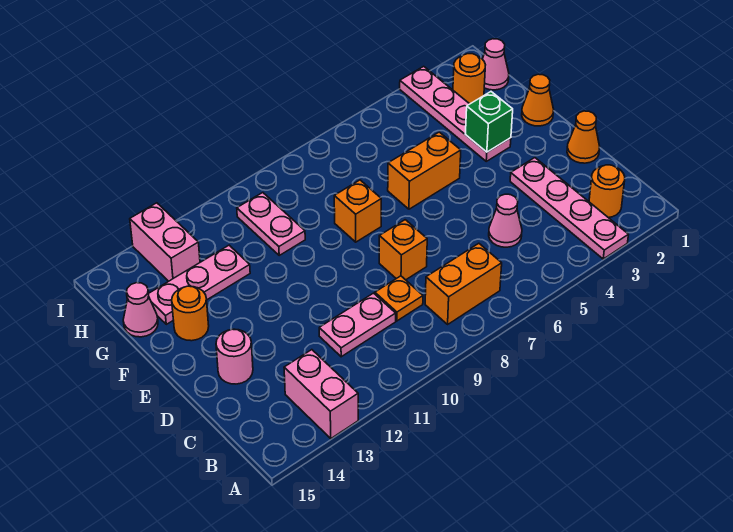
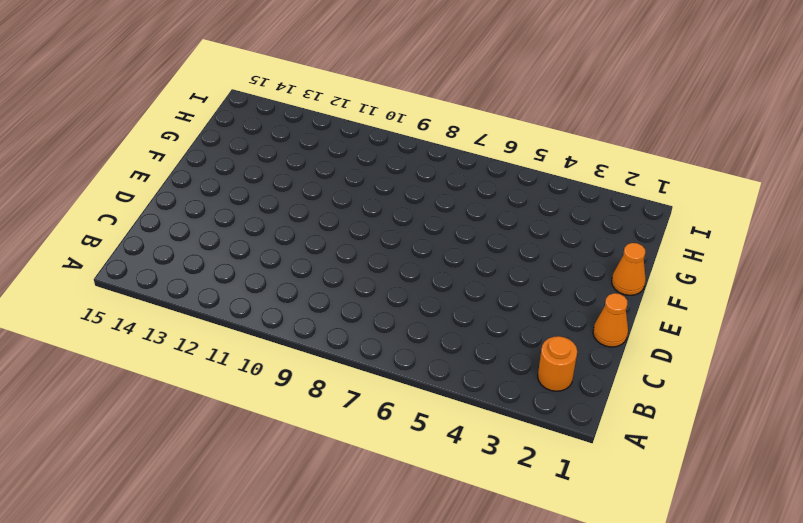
none -> pink 1x4 plate [510,158,628,259]
none -> pink 1x2 brick [284,350,358,439]
none -> orange 1x2 brick [425,243,502,324]

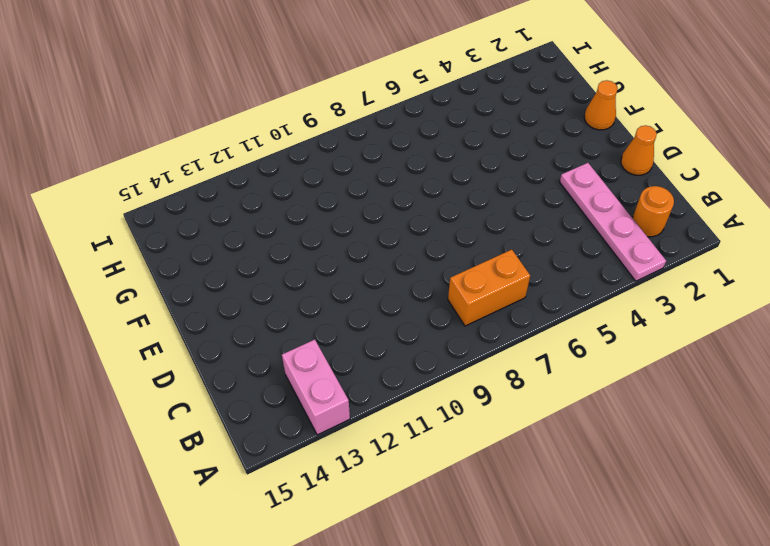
none -> pink 1x1 cone [489,194,522,247]
none -> orange 1x1 plate [375,276,423,321]
none -> pink 1x2 plate [319,293,396,357]

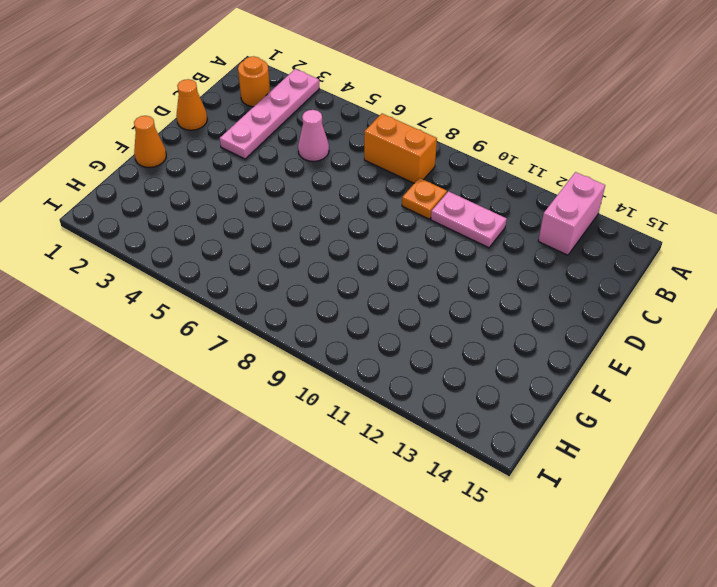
none -> orange 1x1 brick [379,220,427,280]
none -> pink 1x1 round brick [216,329,253,384]
none -> pink 1x4 plate [400,66,511,161]

